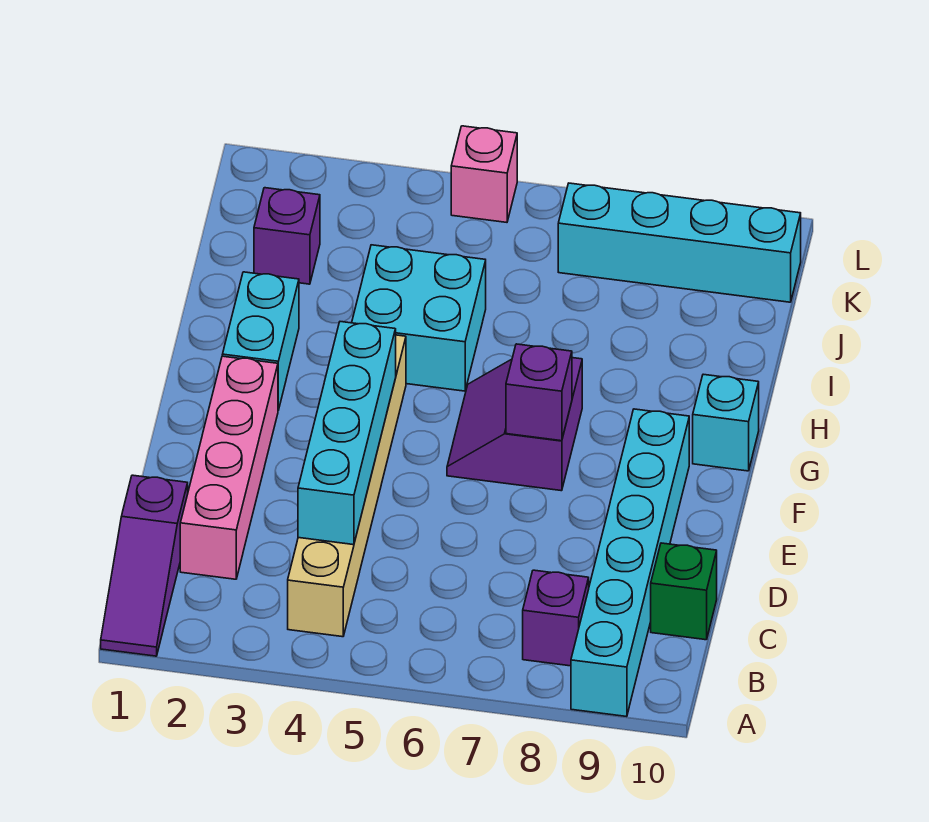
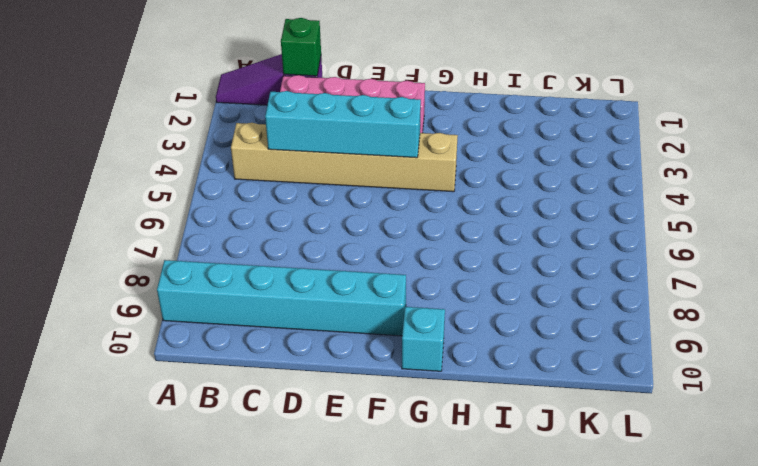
green 1x1 brick [281,18,321,76] -> green 1x1 brick moved to [651,543,717,640]
none -> purple 1x1 brick [523,570,589,666]
none -> purple 2x2 slope [447,358,582,491]
none -> cyan 1x2 brick [222,272,299,410]

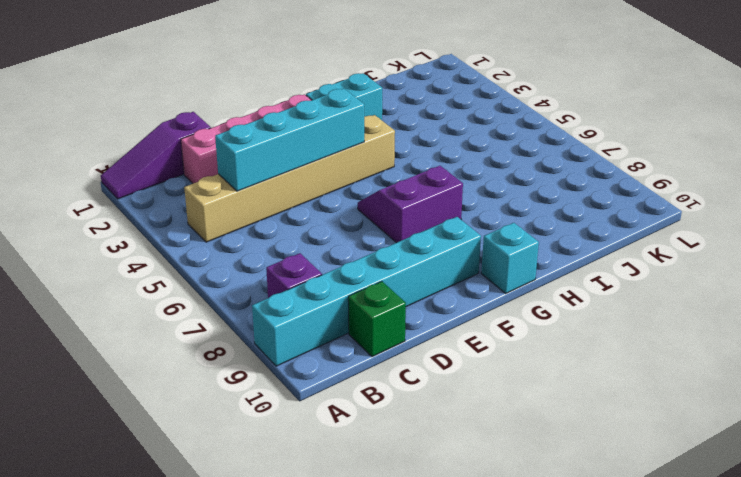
none -> cyan 2x2 brick [352,245,486,391]
none -> purple 1x1 brick [254,188,320,284]
none -> cyan 1x4 brick [558,183,801,302]

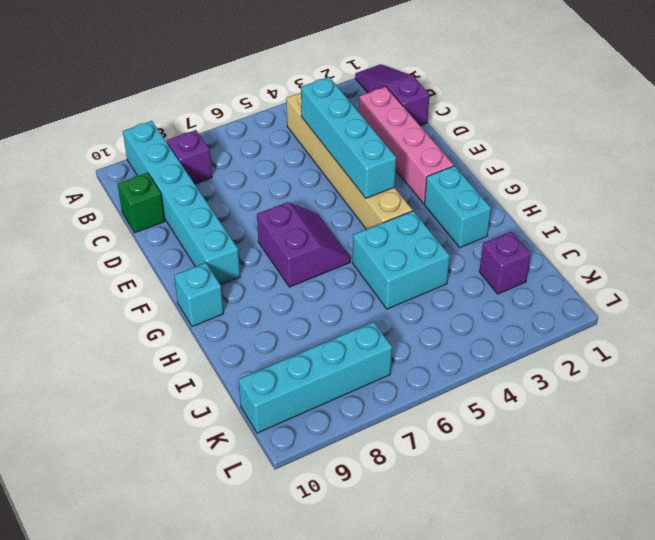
none -> pink 1x1 brick [451,126,517,222]
none -> purple 1x1 brick [506,344,572,441]

